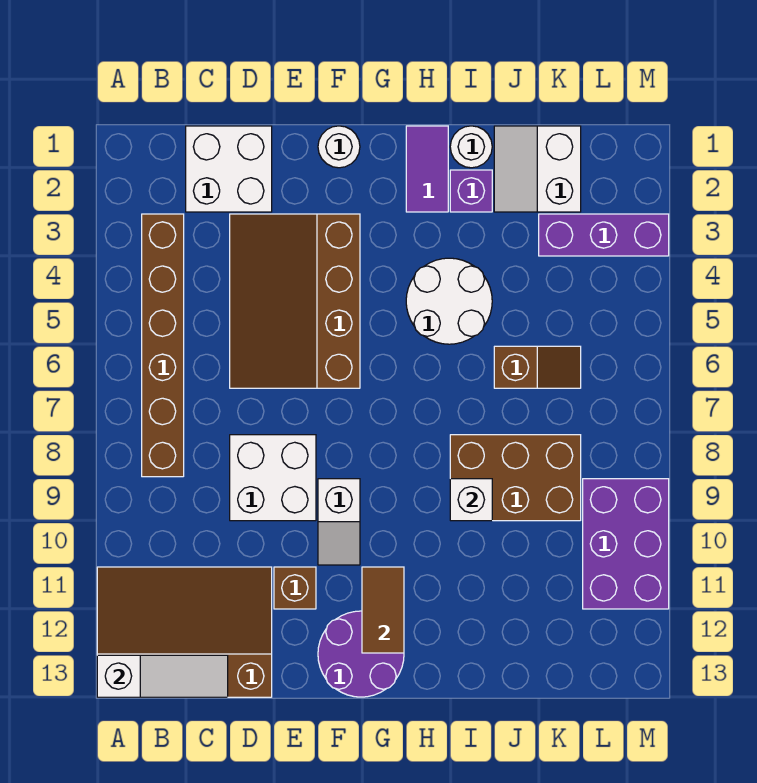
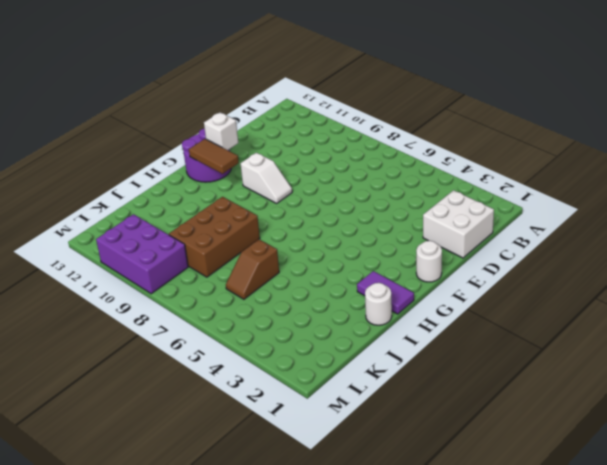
white 1x2 slope [241,153,292,203] -> white 1x2 slope turned to [318,479,360,565]
white 1x1 brick [204,112,238,150] -> white 1x1 brick moved to [450,479,492,521]
none -> brown 3x4 slope [97,567,272,697]
none -> brown 1x6 brick [142,214,184,477]
none -> brown 3x4 slope [230,214,360,388]

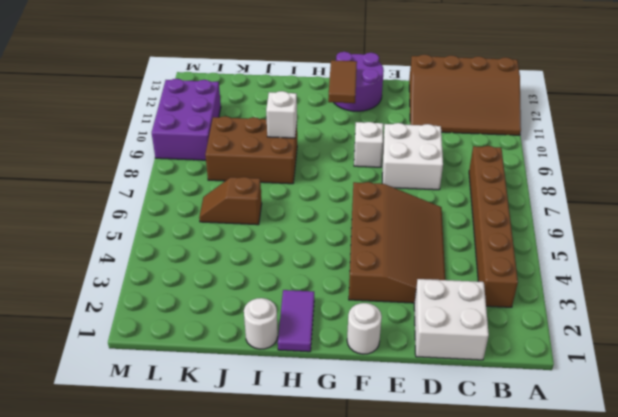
none -> brown 1x1 brick [274,567,316,609]
none -> white 2x2 round brick [406,258,492,344]
none -> purple 1x1 brick [450,170,492,212]

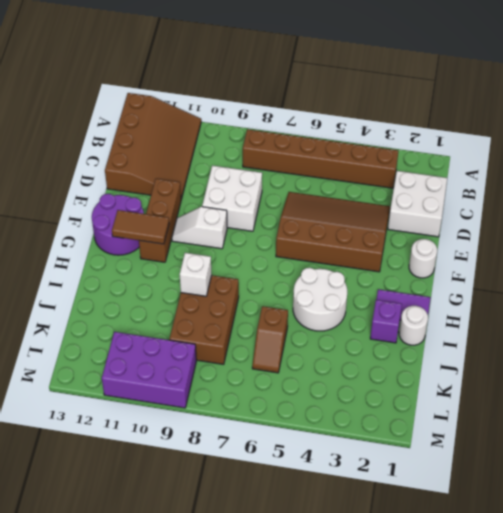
brown 1x3 brick [139,179,181,262] -> brown 1x1 brick [274,567,316,609]
none -> white 2x2 slope [494,126,581,212]
none -> purple 1x3 brick [539,214,669,256]
none -> white 1x3 slope [97,655,228,697]

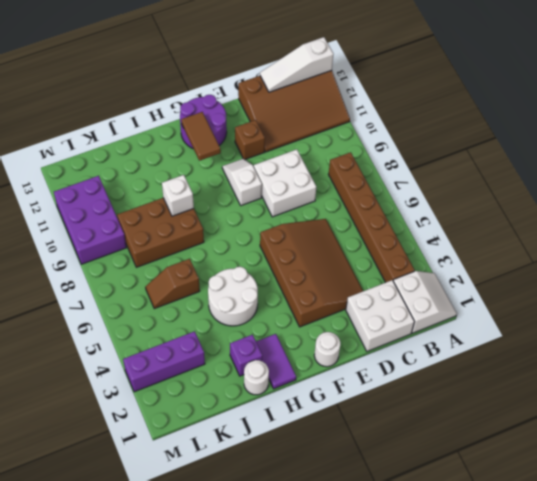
white 2x2 slope [393,271,457,333] -> white 2x2 slope moved to [494,126,581,212]

